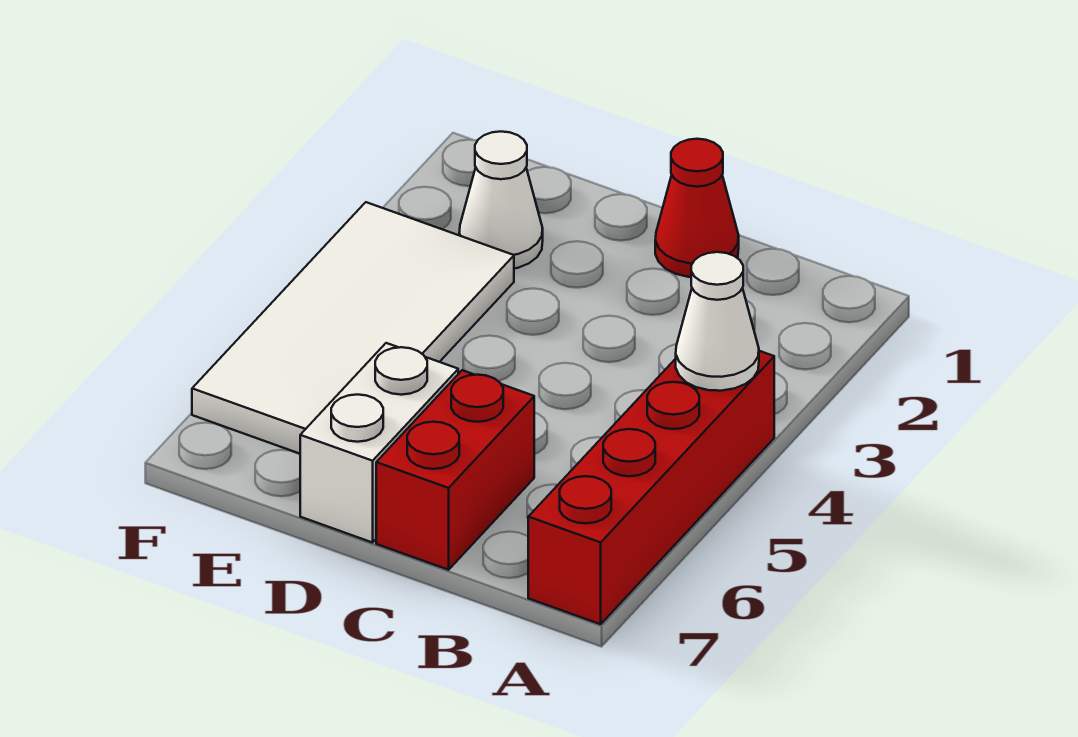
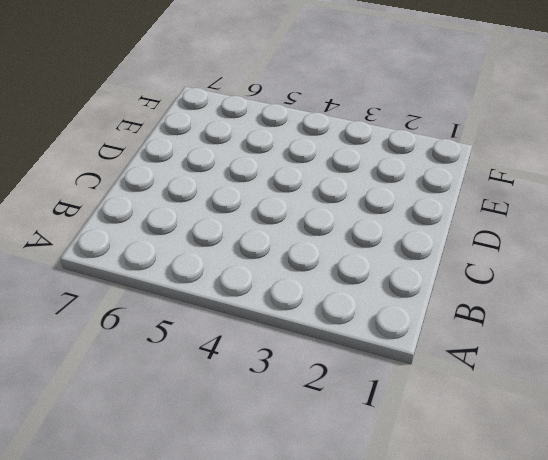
none -> red 1x4 brick [528,351,774,624]
none -> red 1x1 cone [655,139,739,277]

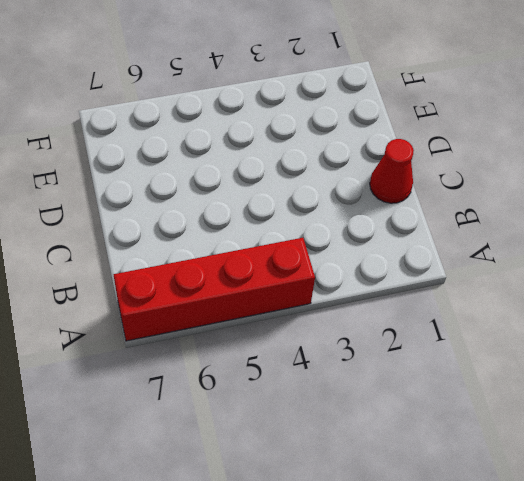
none -> red 1x2 brick [376,370,534,570]
none -> white 1x2 brick [300,343,458,543]

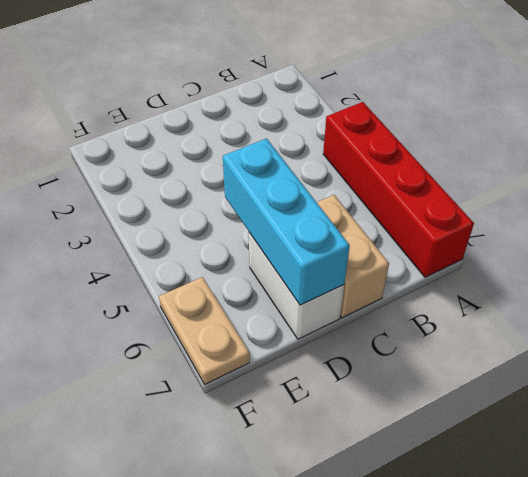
tan 1x2 brick [317,195,389,318] -> red 1x2 brick [376,370,534,570]
cyan 1x3 brick [223,139,350,305] -> none
tan 1x2 plate [159,277,250,384] -> white 2x4 tile [192,202,514,454]
none -> red 1x1 cone [655,139,739,277]
none -> white 1x1 cone [459,132,543,268]

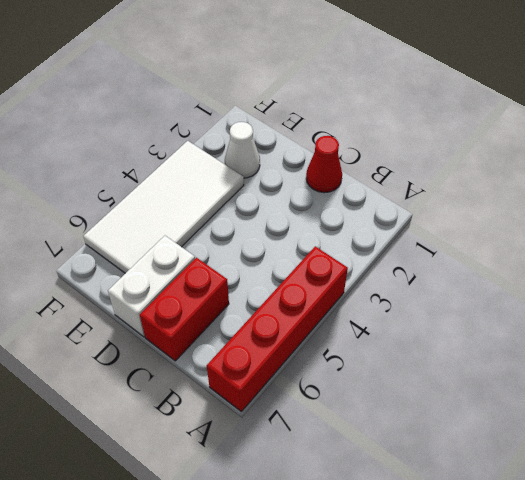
none -> white 1x1 cone [676,252,759,391]

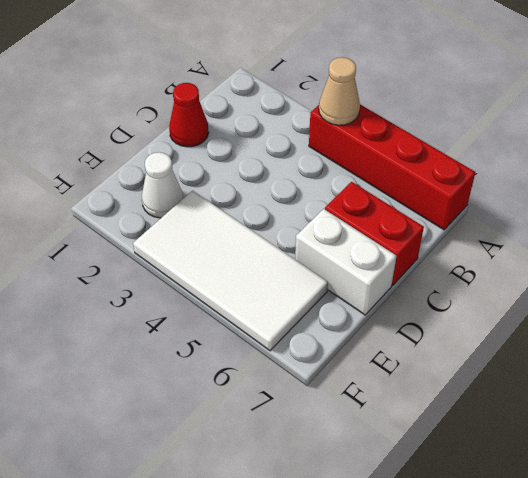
tan 1x1 cone [319,57,360,125] -> white 1x1 cone [676,252,759,391]

